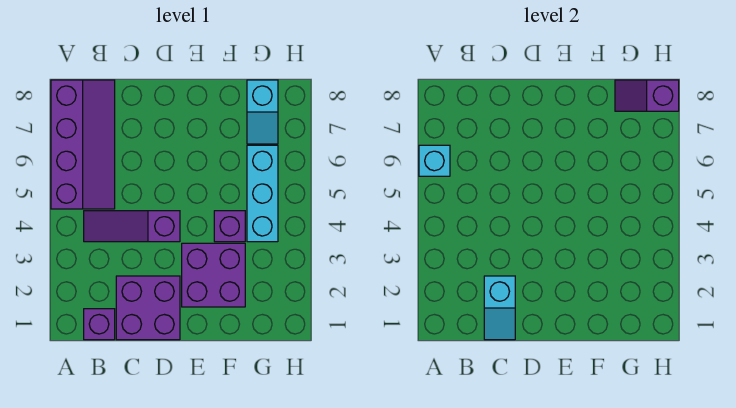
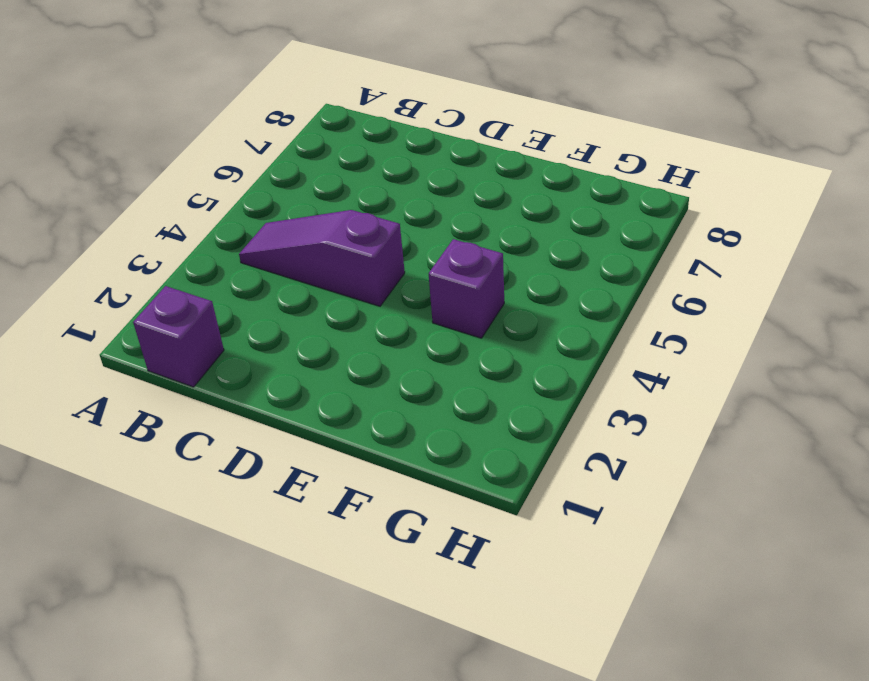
none -> purple 2x4 slope [51,80,115,209]
none -> purple 2x2 brick [116,276,180,340]

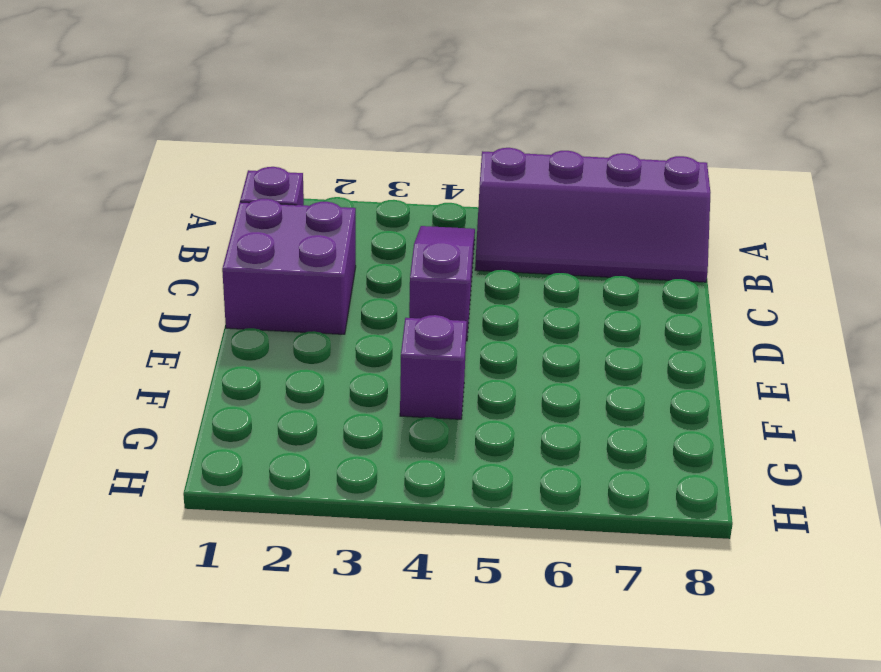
none -> purple 2x2 brick [182,243,245,307]
none -> cyan 1x3 brick [247,145,278,242]

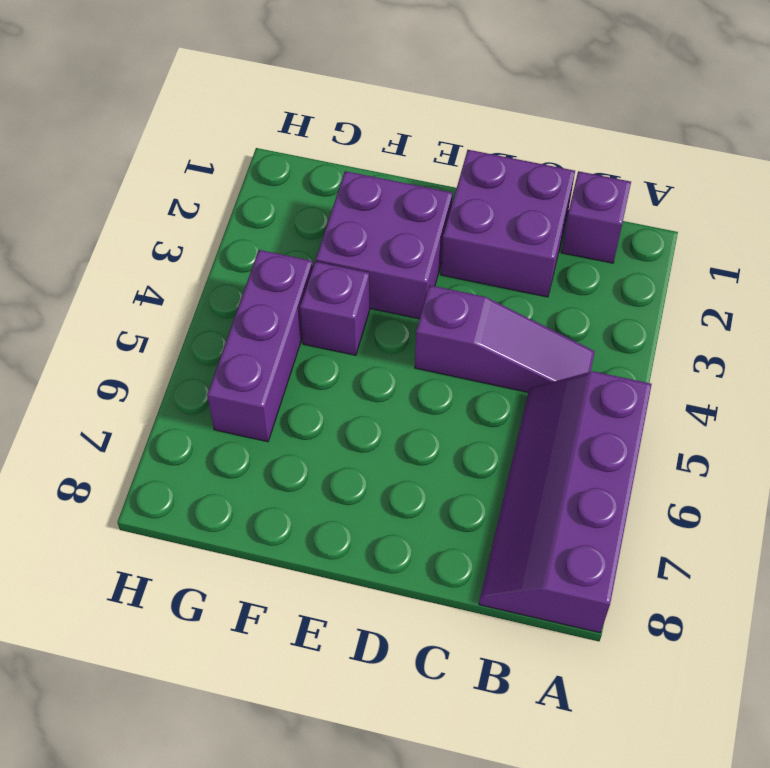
purple 1x3 brick [207,250,313,442] -> cyan 1x3 brick [247,145,278,242]
none -> cyan 1x2 slope [247,80,278,144]
none -> cyan 1x1 brick [419,145,450,176]

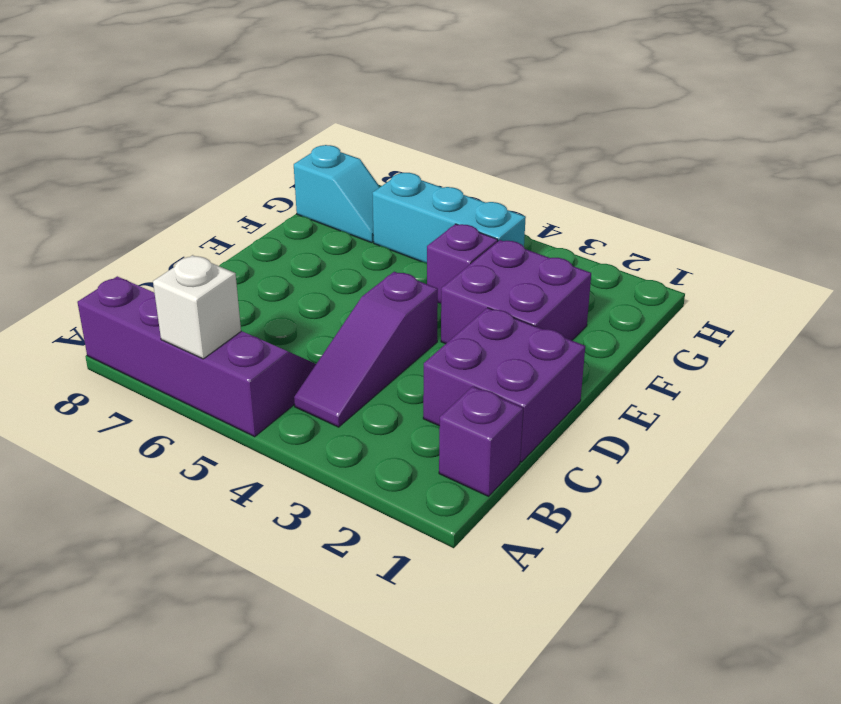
white 1x1 brick [153,255,241,359] -> cyan 1x1 brick [419,145,450,176]
none -> cyan 1x2 slope [484,276,515,340]
none -> purple 1x2 slope [615,80,679,111]

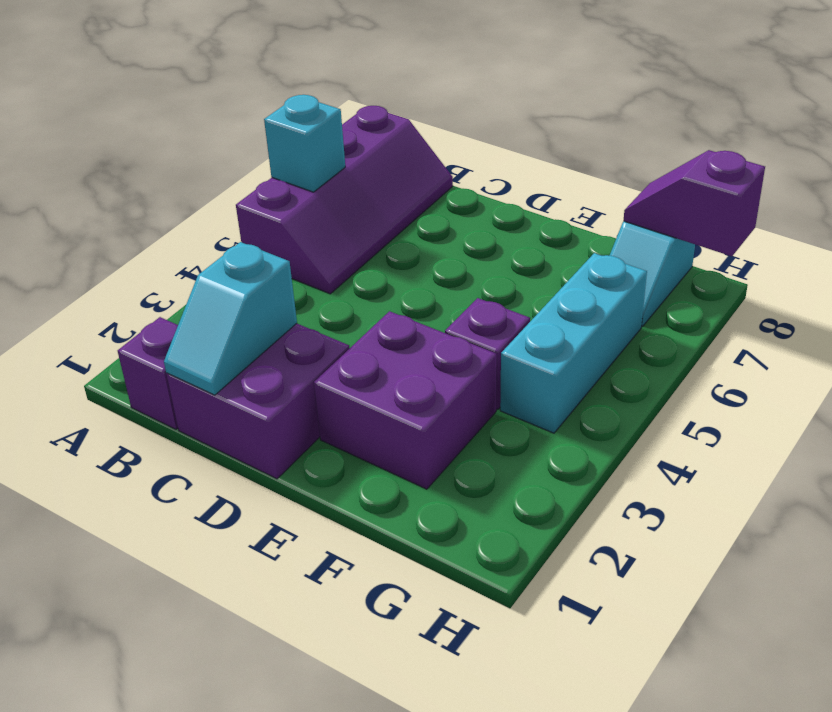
none -> purple 1x3 slope [84,211,180,242]

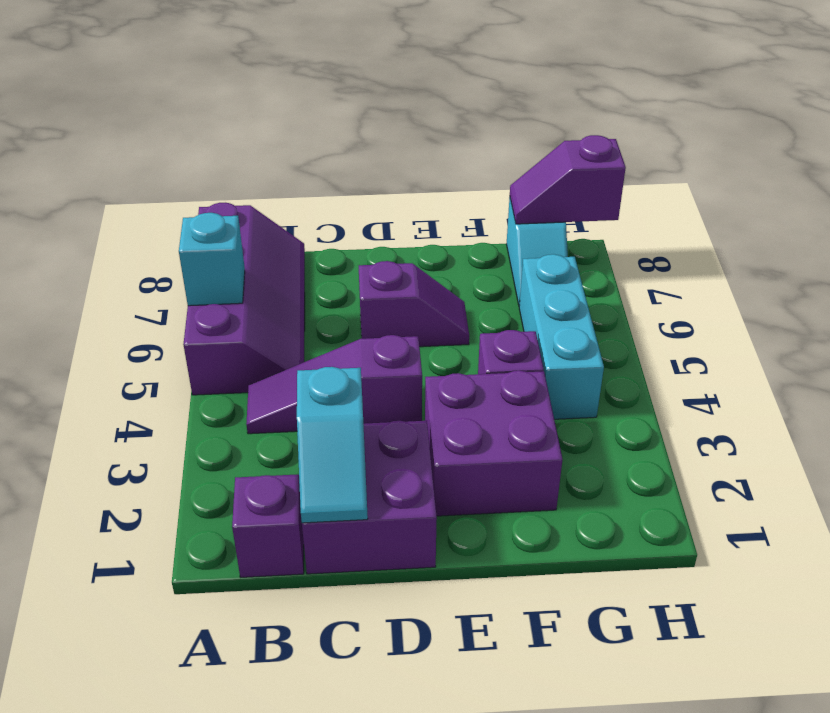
purple 1x2 slope [359,261,469,347] -> none

